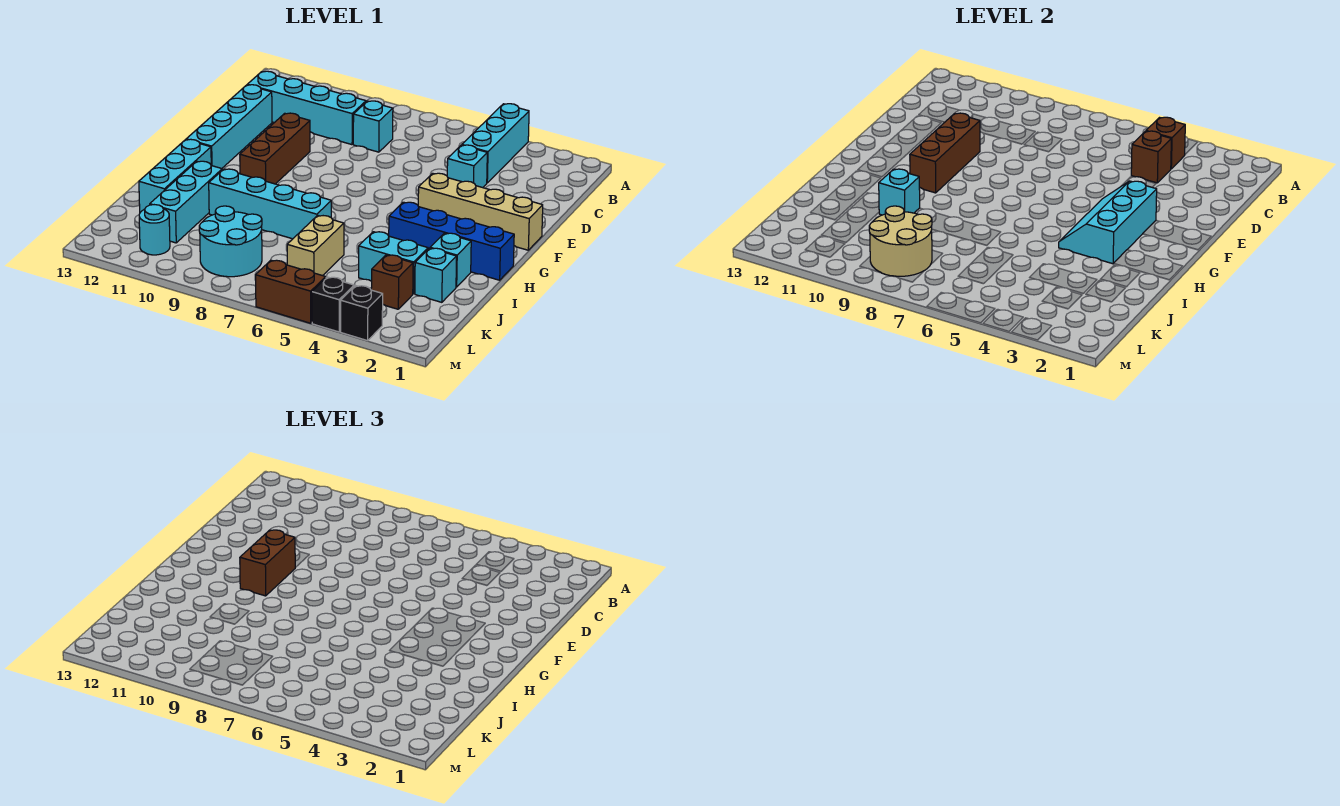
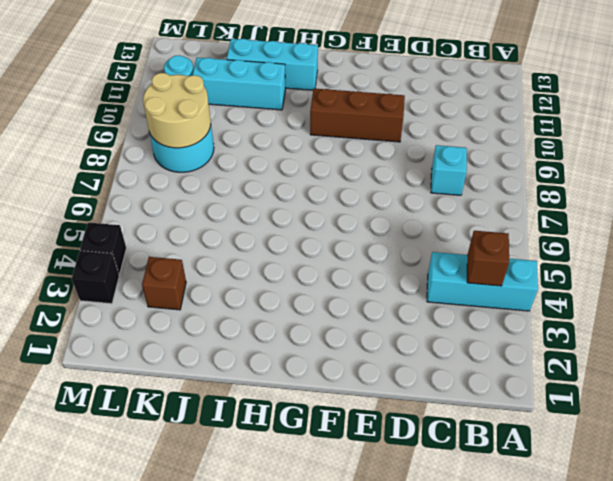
none -> cyan 1x4 brick [247,71,366,145]
none -> cyan 1x1 brick [447,145,487,188]
none -> cyan 1x4 brick [186,85,272,168]

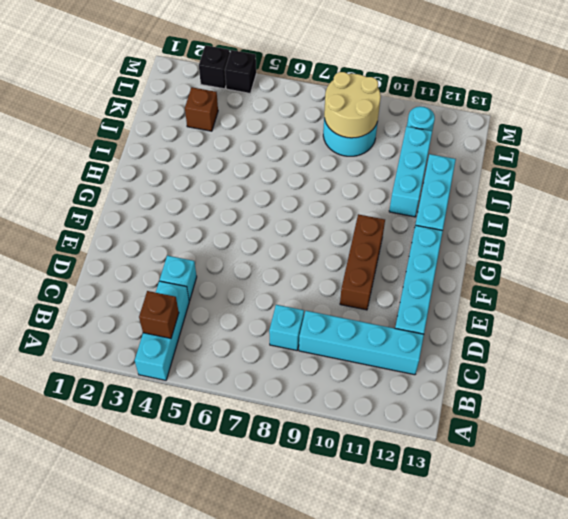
none -> tan 1x4 brick [418,173,543,250]
none -> blue 1x4 brick [389,202,514,280]
none -> cyan 1x1 brick [430,233,471,287]

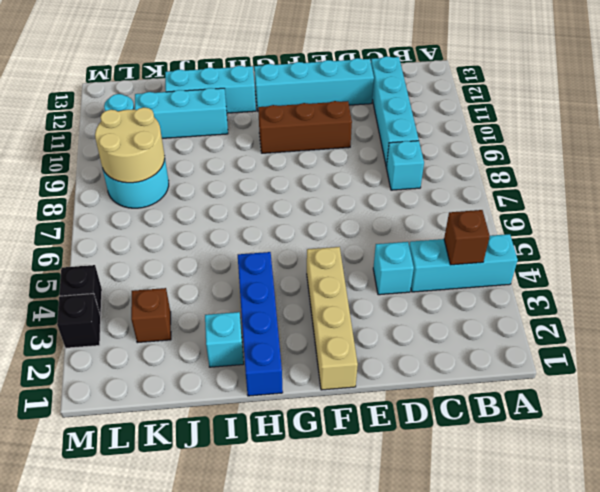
none -> cyan 1x4 brick [209,169,331,239]
none -> cyan 1x1 brick [415,248,457,302]
none -> cyan 1x2 brick [359,232,428,294]

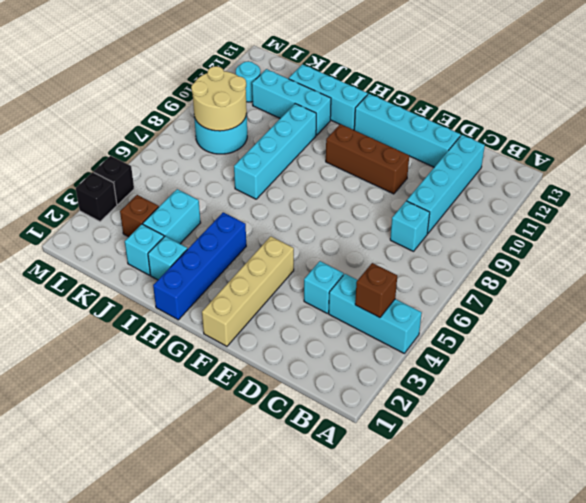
none -> tan 1x2 brick [287,215,344,276]
none -> brown 1x2 brick [256,260,326,323]
none -> brown 1x1 brick [1131,131,1171,183]

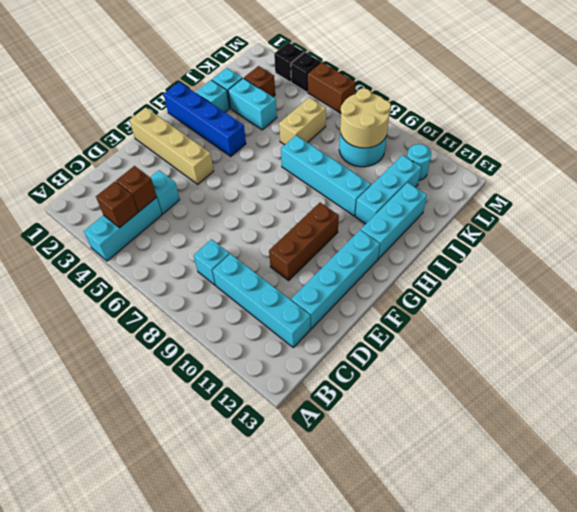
none -> brown 1x3 brick [910,113,980,193]
none -> cyan 2x3 slope [1059,181,1157,264]
none -> cyan 1x1 brick [879,169,920,215]

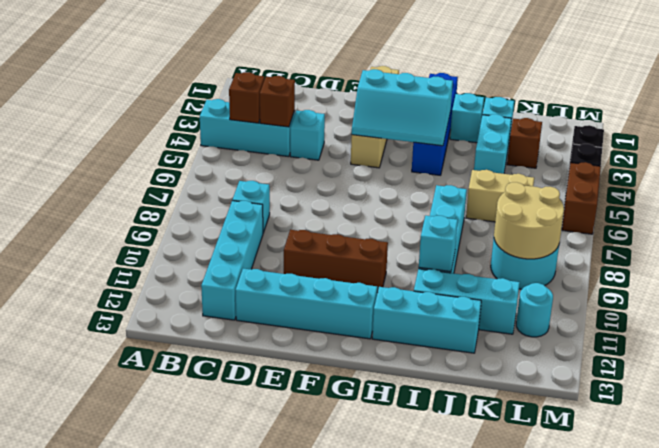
none -> brown 1x3 brick [910,113,980,193]
none -> brown 1x2 brick [240,530,295,596]

